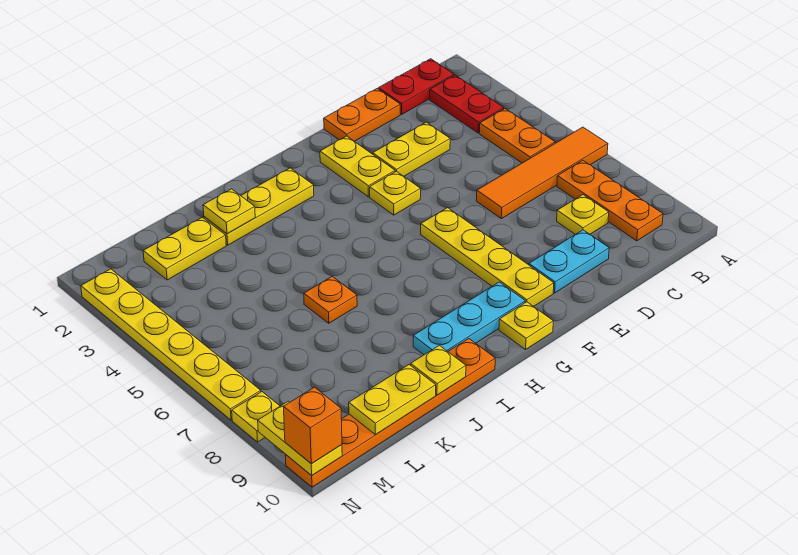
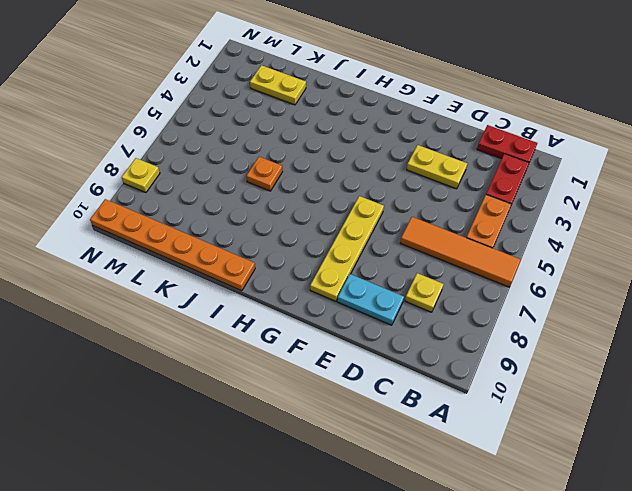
none -> orange 1x3 plate [557,160,663,241]
none -> orange 1x2 plate [324,89,400,141]
none -> yellow 1x2 plate [320,136,395,197]

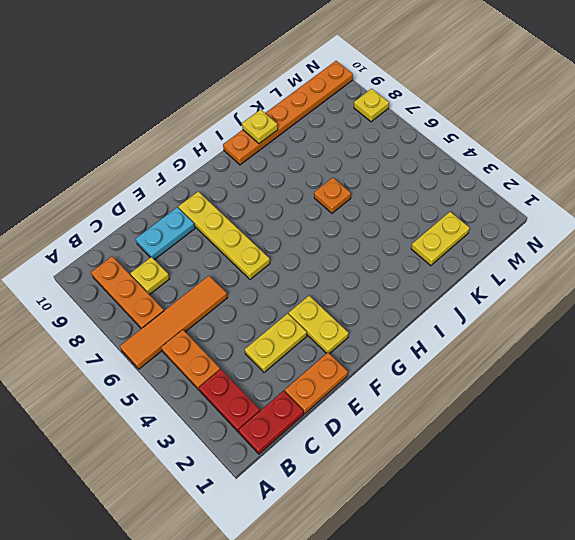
none -> yellow 1x1 plate [370,171,421,215]
none -> cyan 1x3 plate [413,282,525,355]
none -> yellow 1x1 plate [499,302,553,350]

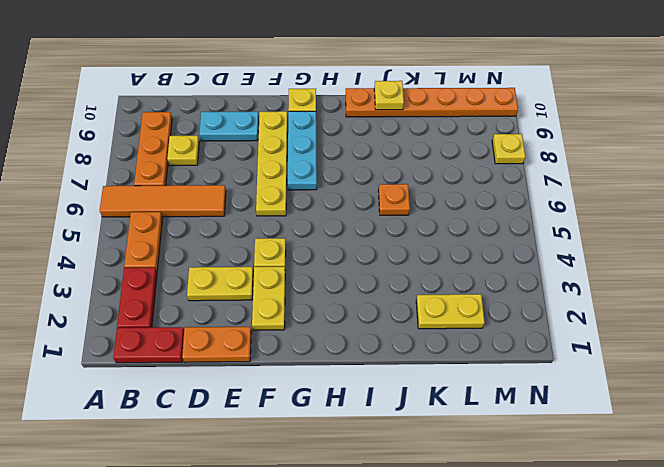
cyan 1x3 plate [287,111,317,190] -> cyan 1x3 plate turned to [413,282,525,355]
none -> yellow 1x3 plate [204,168,314,245]
none -> yellow 1x6 plate [81,269,261,420]
none -> yellow 1x1 plate [203,189,255,234]

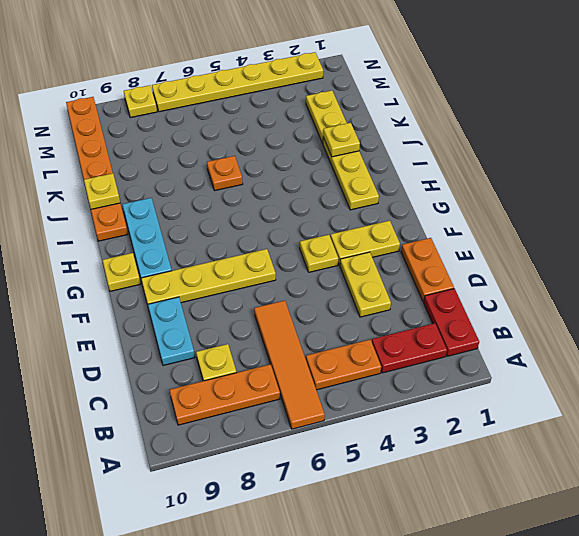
none -> yellow 1x2 plate [349,365,436,435]
none -> yellow 1x2 plate [258,401,342,476]
none -> orange 1x1 brick [283,387,342,463]

